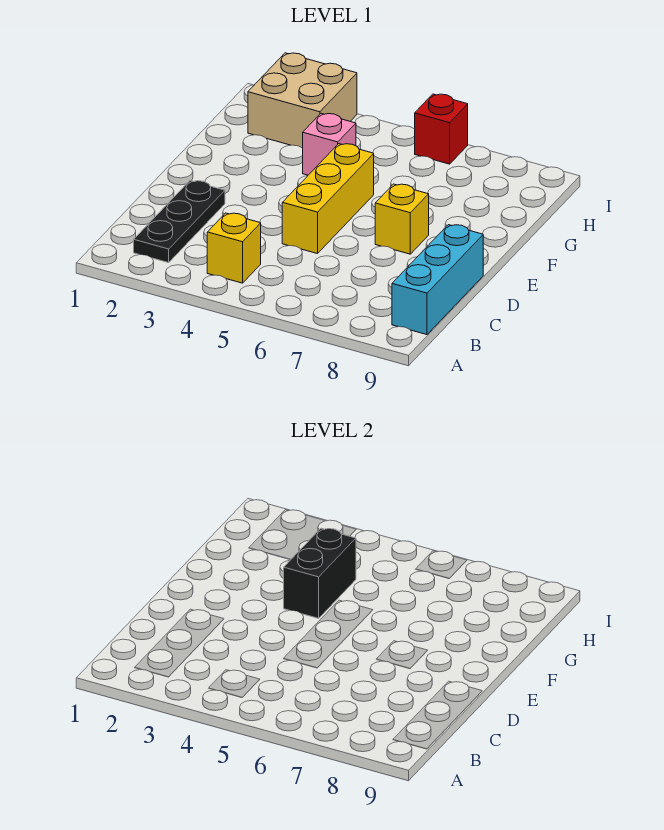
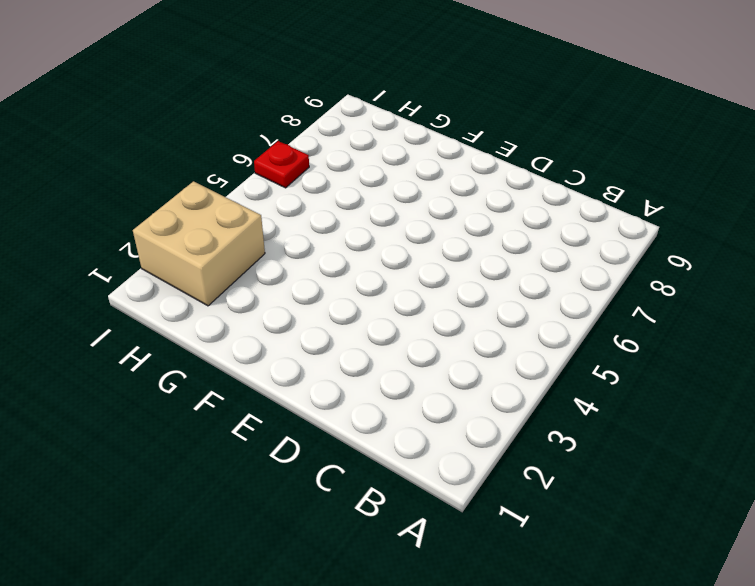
red 1x1 plate [254,141,309,188] -> red 1x1 brick [415,94,468,164]
none -> black 1x3 plate [134,181,225,263]
none -> yellow 1x1 brick [207,213,261,283]

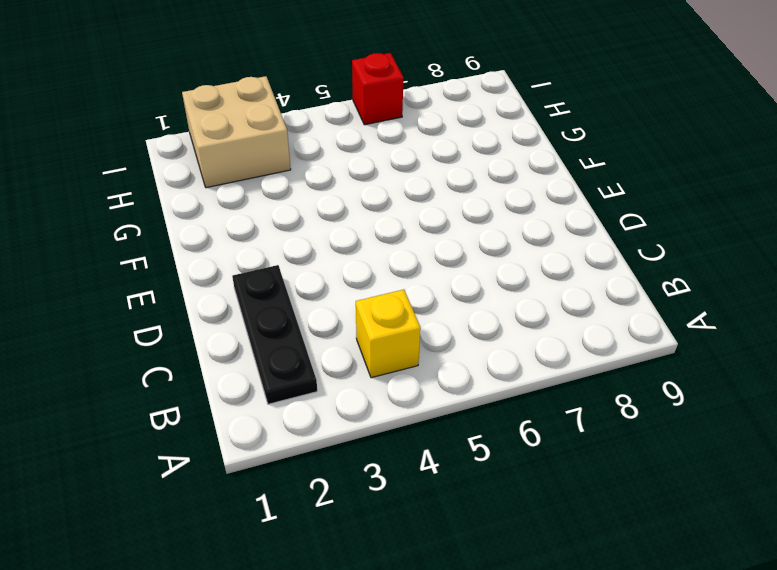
none -> cyan 1x3 brick [392,225,483,335]
none -> yellow 1x3 brick [282,144,374,254]

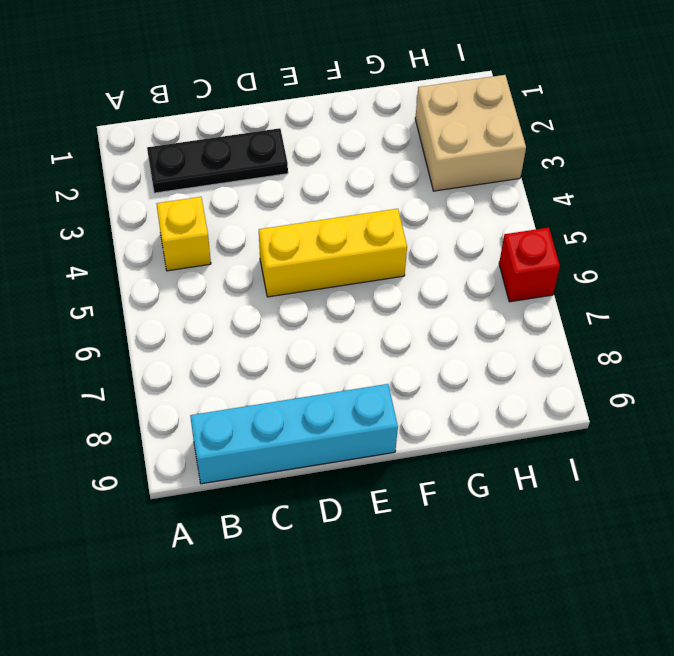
cyan 1x4 brick [190,384,398,484] -> cyan 1x3 brick [392,225,483,335]
none -> yellow 1x1 brick [375,184,429,254]
none -> pink 1x1 brick [303,113,356,175]

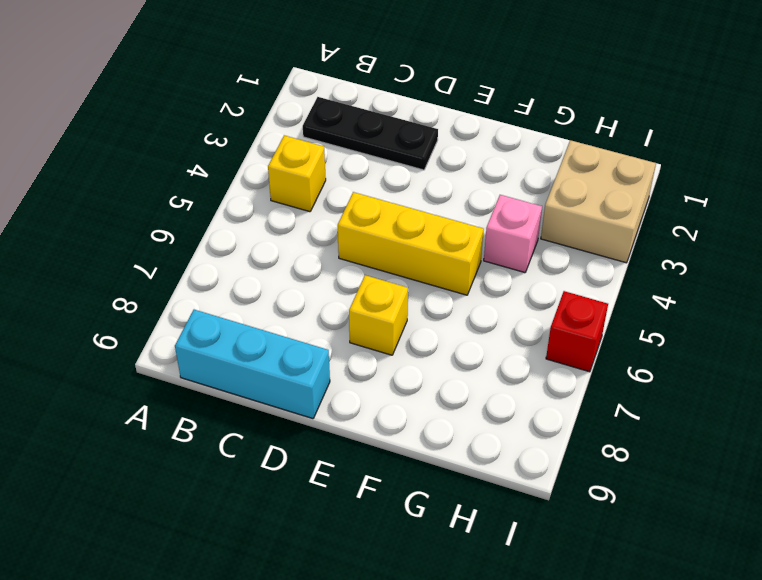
none -> black 1x2 brick [284,528,356,618]

